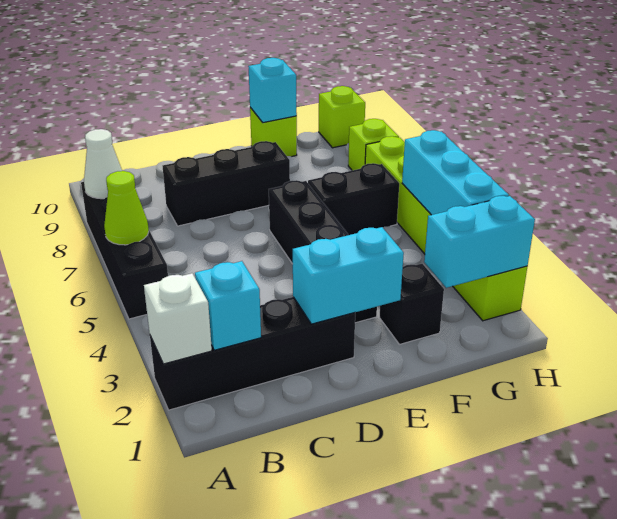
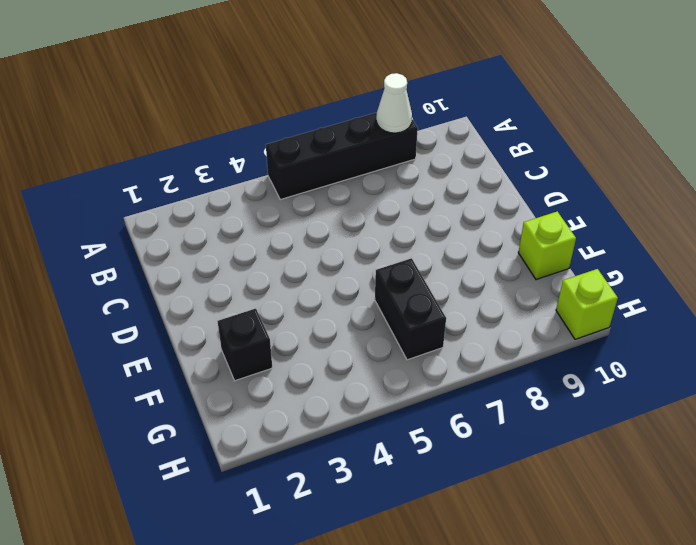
none -> black 1x4 brick [150,297,355,410]
none -> black 1x3 brick [163,141,290,226]
none -> black 1x4 brick [269,180,377,323]

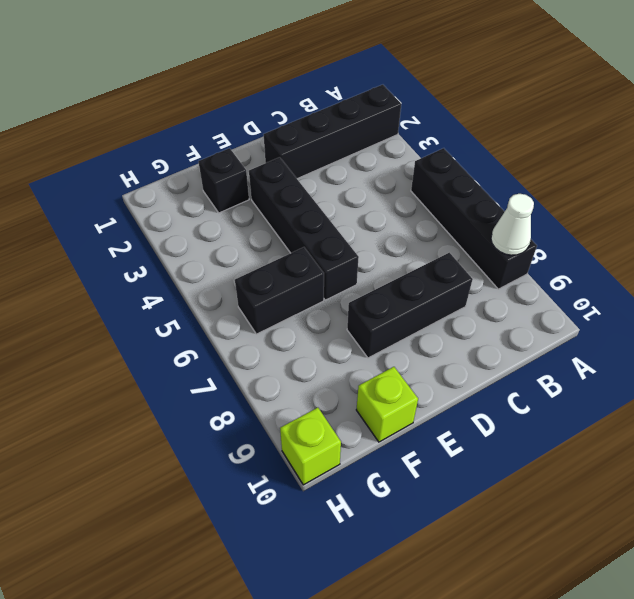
none -> lime 1x6 brick [365,136,527,321]
none -> lime 1x1 brick [348,119,399,170]
none -> white 1x1 brick [144,273,212,364]

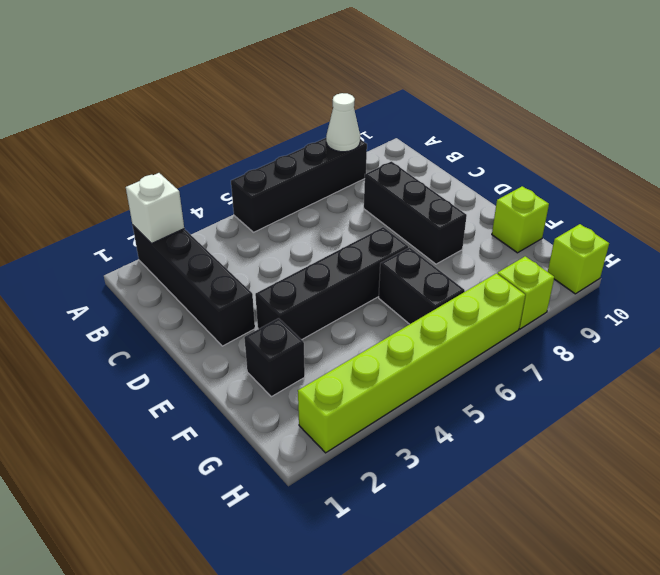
none -> lime 1x1 cone [104,171,149,245]
none -> cyan 1x1 brick [195,261,261,350]
none -> cyan 1x2 brick [293,227,404,324]

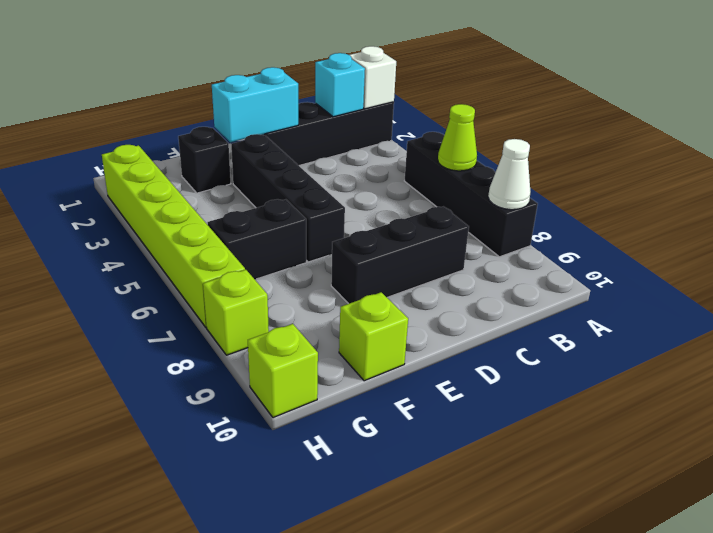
none -> cyan 1x1 brick [248,58,297,123]
none -> cyan 1x2 brick [424,196,535,288]
none -> cyan 1x3 brick [402,130,509,215]

